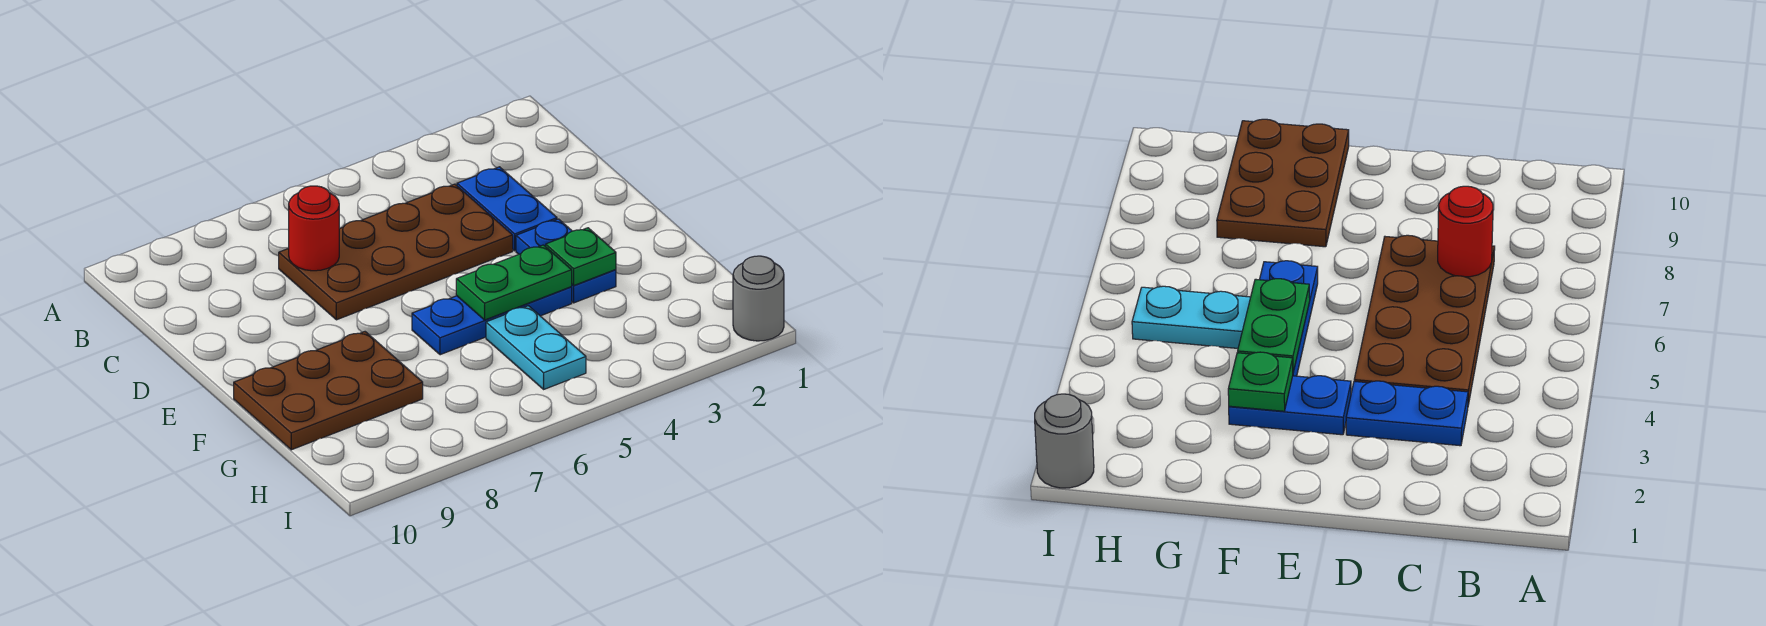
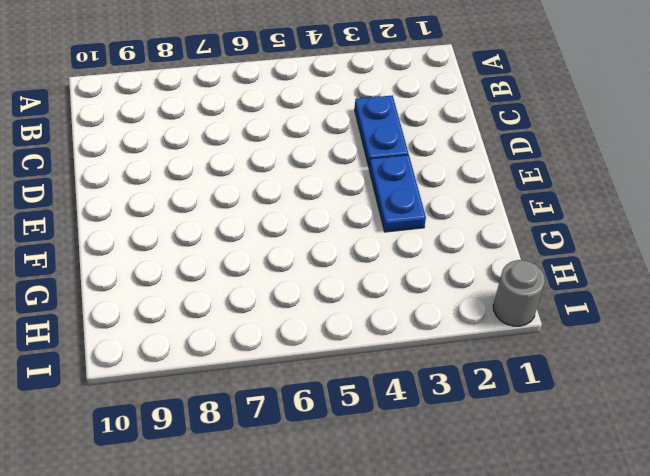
none -> brown 2x4 plate [279,184,513,320]
none -> blue 1x3 plate [412,287,572,355]

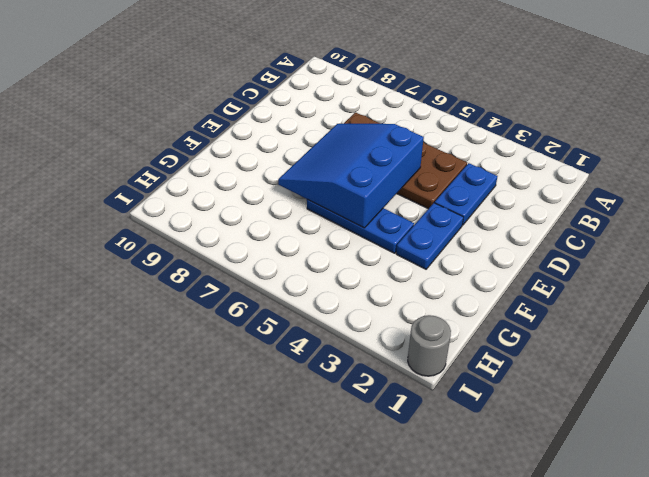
blue 3x3 slope [278,124,424,228] -> green 1x2 plate [456,245,572,320]
none -> brown 2x3 plate [234,332,423,450]
none -> cyan 1x2 plate [486,306,586,389]

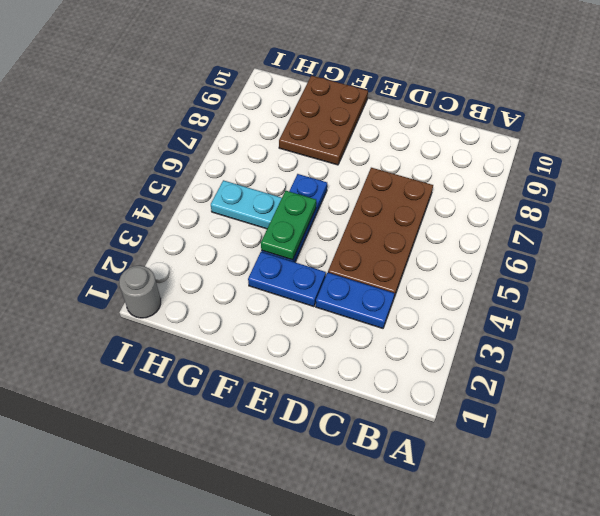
none -> red 1x1 round brick [289,186,339,271]
none -> green 1x1 plate [546,228,616,286]

